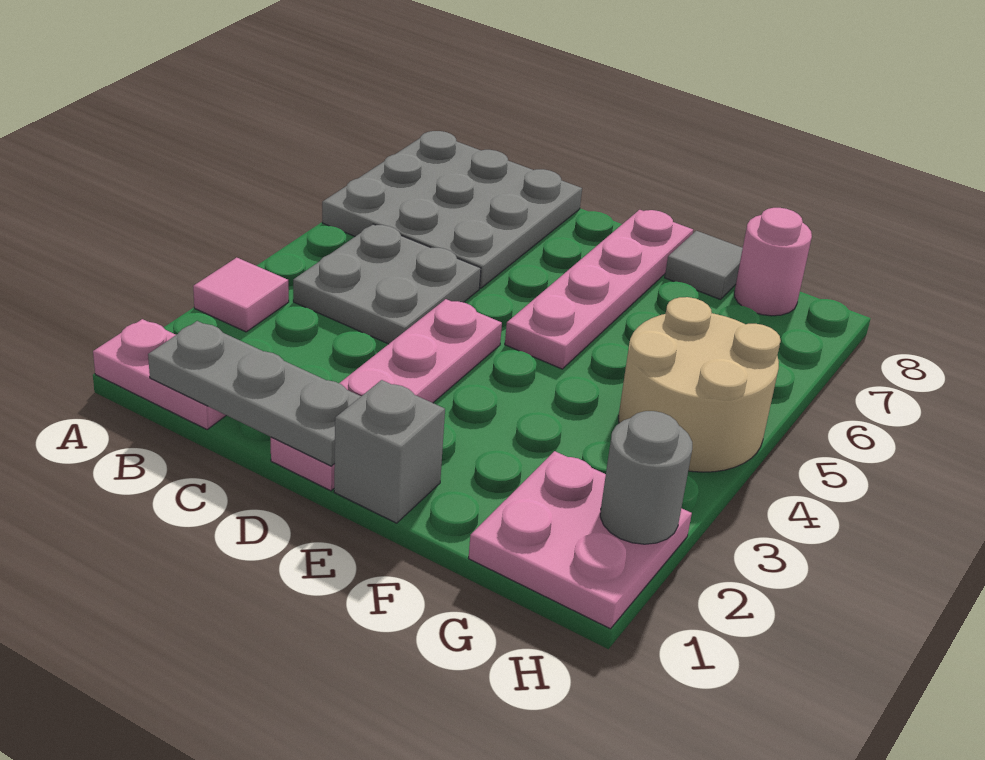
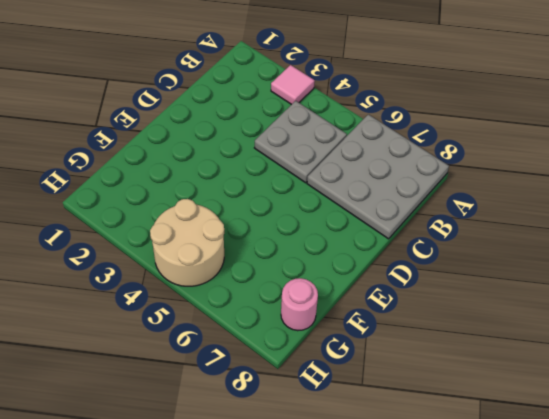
none -> pink 1x2 plate [93,319,226,429]
none -> pink 1x4 plate [271,299,502,491]
none -> grey 1x1 brick [334,380,445,523]

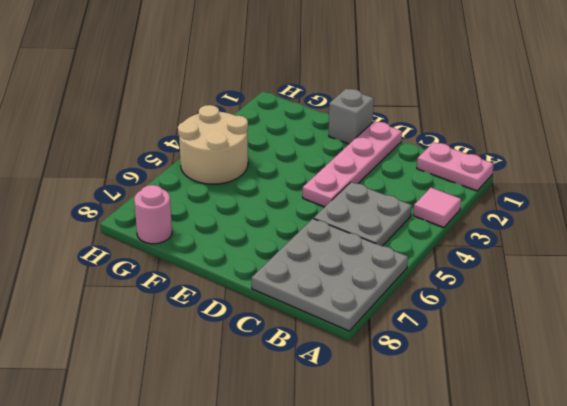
none -> pink 1x4 plate [505,210,693,369]
none -> grey 1x1 tile [665,231,743,299]
none -> pink 2x2 plate [468,451,692,629]

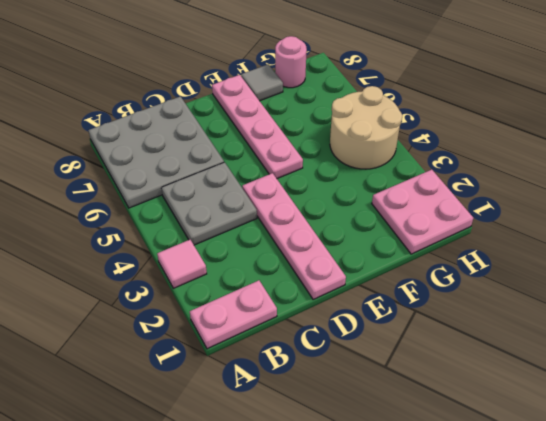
none -> grey 1x1 brick [334,380,445,523]
none -> grey 1x3 plate [148,321,361,466]
none -> grey 1x1 round brick [600,411,692,544]

